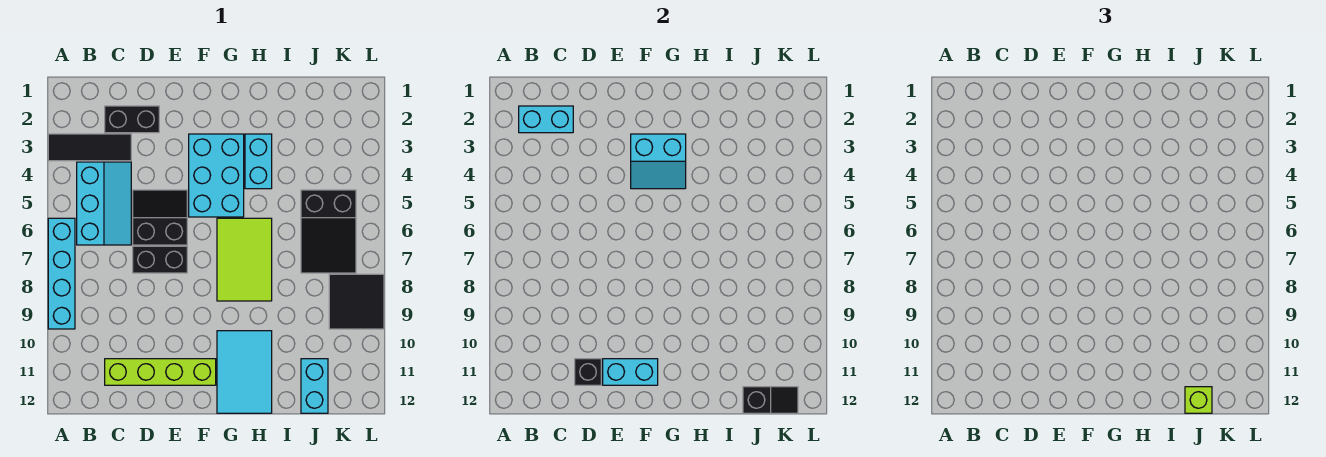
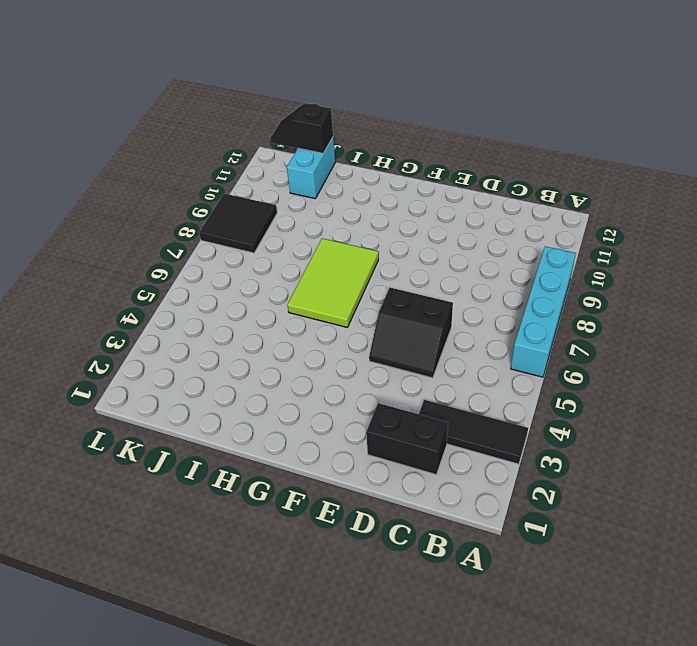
none -> cyan 2x3 slope [77,162,131,245]
none -> lime 1x4 brick [105,359,216,385]
none -> black 1x2 brick [133,246,187,273]

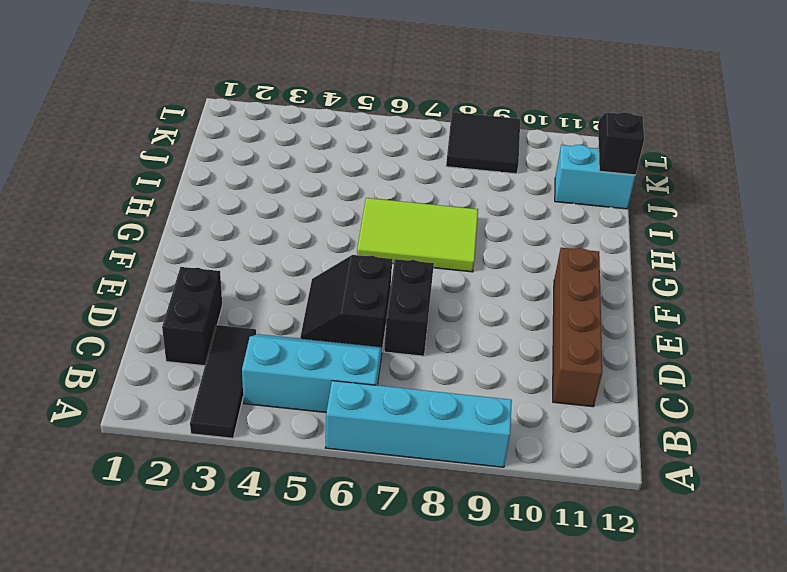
brown 1x4 brick [553,248,602,407] -> lime 1x4 brick [105,359,216,385]
none -> cyan 2x3 brick [189,134,244,217]
none -> cyan 2x3 tile [217,331,272,413]
none -> cyan 1x2 brick [245,134,272,189]

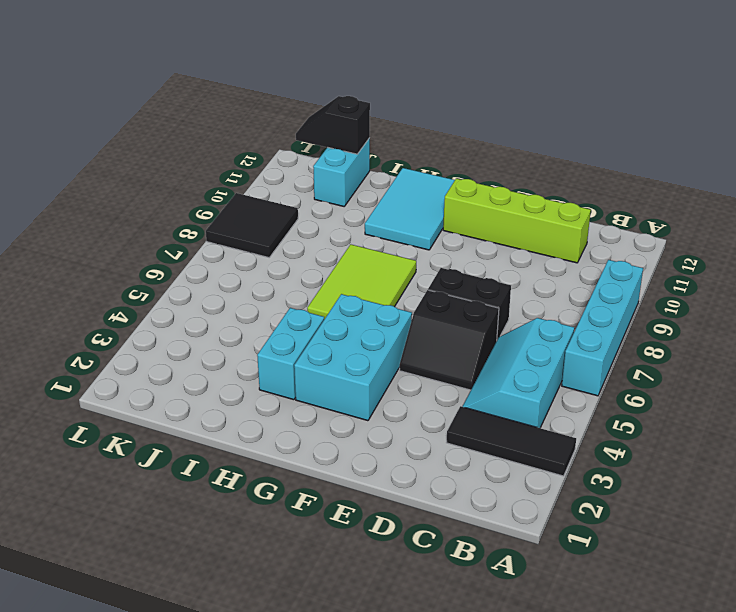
none -> black 1x2 brick [105,106,159,133]
none -> black 2x3 slope [301,190,356,273]
none -> cyan 1x2 brick [519,106,573,133]

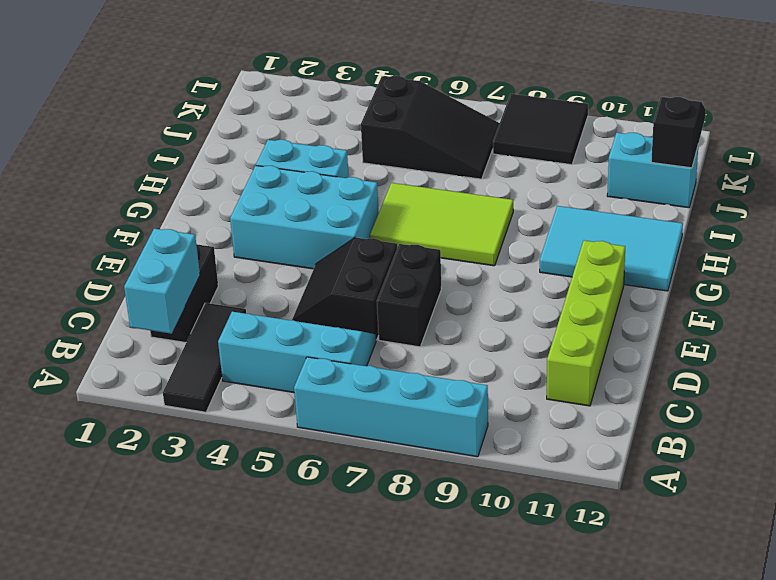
none -> black 1x1 brick [575,359,601,385]
none -> cyan 1x2 brick [603,359,658,385]
none -> cyan 2x2 slope [631,134,686,189]

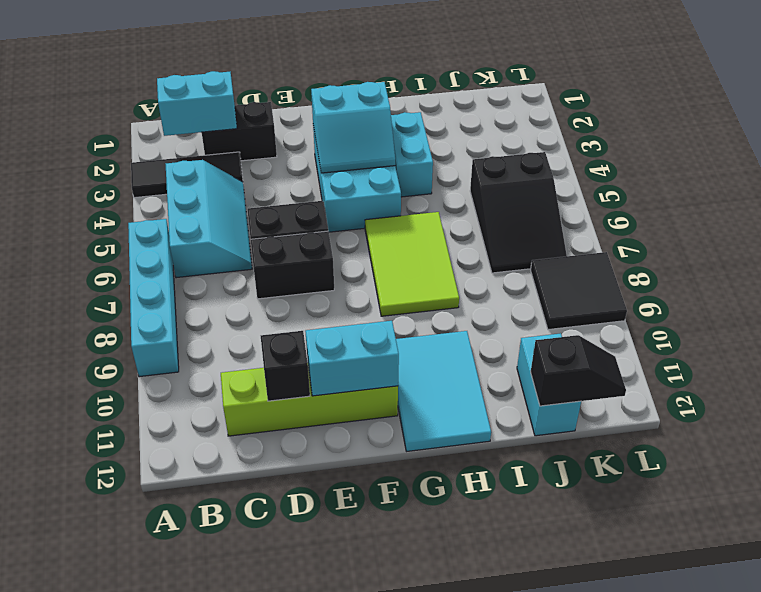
none -> lime 1x1 brick [1185,387,1212,413]

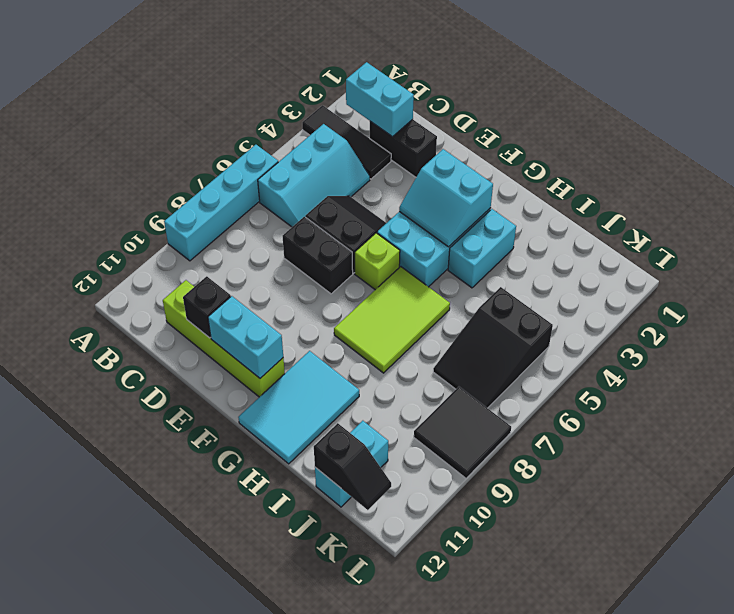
lime 1x1 brick [355,233,400,290] -> lime 1x1 brick moved to [1185,387,1212,413]

